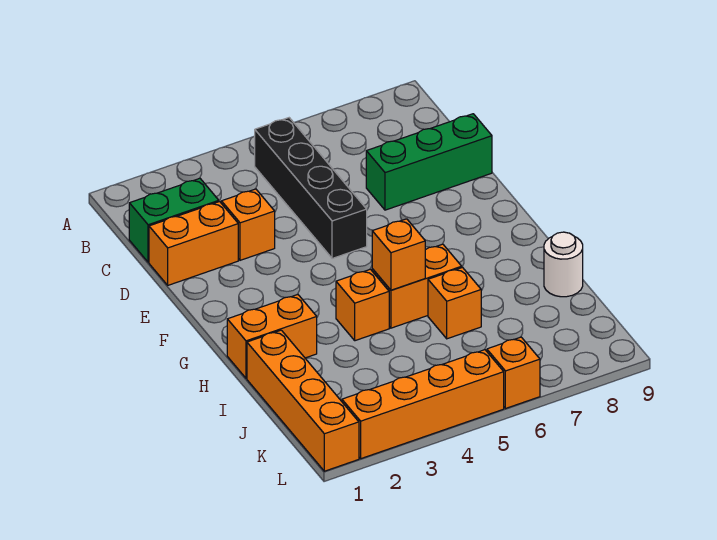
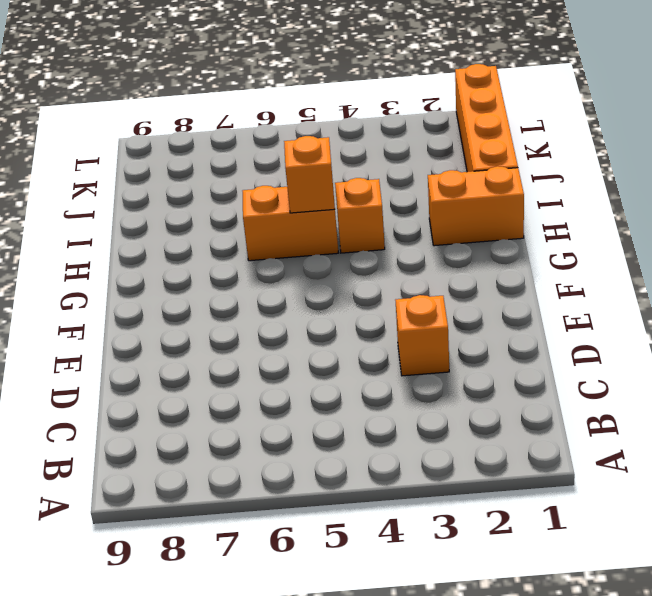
none -> black 1x4 brick [255,118,367,259]
none -> green 1x2 brick [129,178,219,262]
none -> orange 1x2 brick [149,202,238,285]

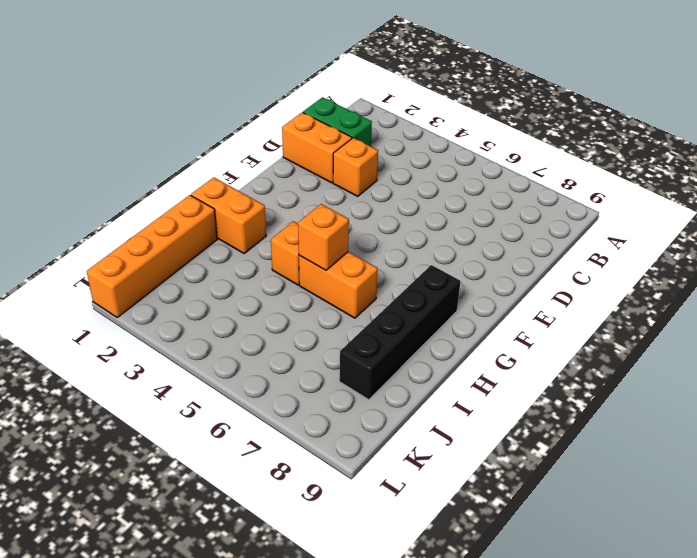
black 1x4 brick [339,265,460,400] -> black 1x4 brick moved to [255,118,367,259]
none -> green 1x3 brick [366,114,492,210]
none -> orange 1x1 brick [428,268,481,339]
none -> white 1x1 round brick [544,232,583,297]

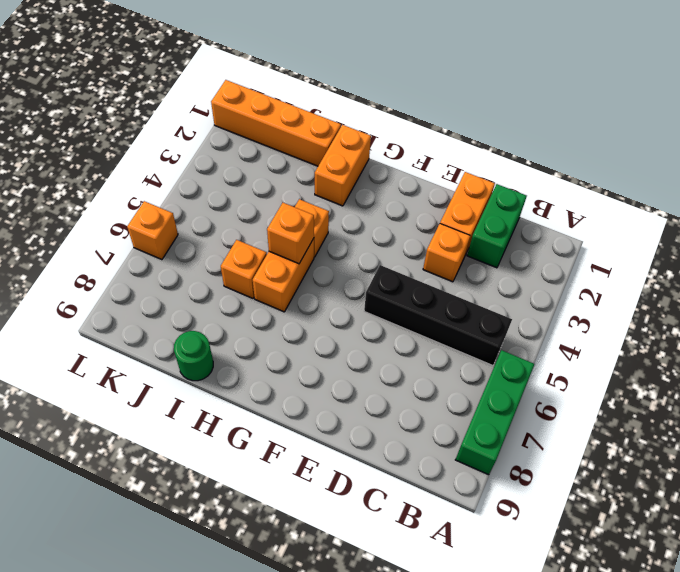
green 1x3 brick [455,350,535,475] -> green 1x3 brick moved to [366,114,492,210]
green 1x1 round brick [174,331,213,381] -> white 1x1 round brick [544,232,583,297]
none -> orange 1x4 brick [342,350,504,459]

